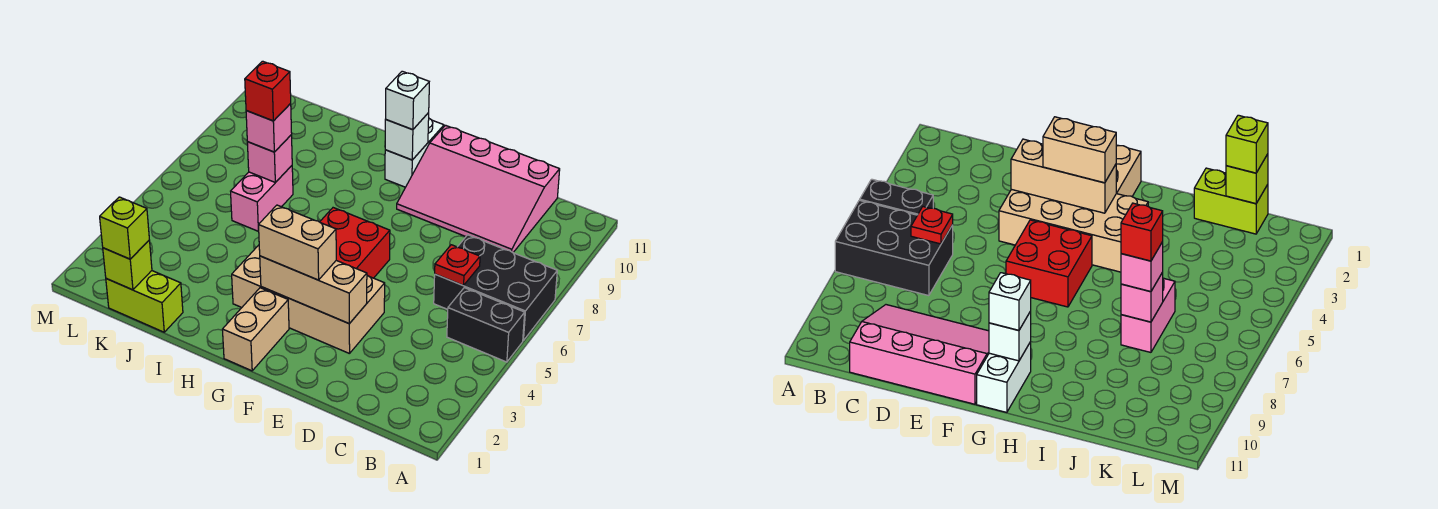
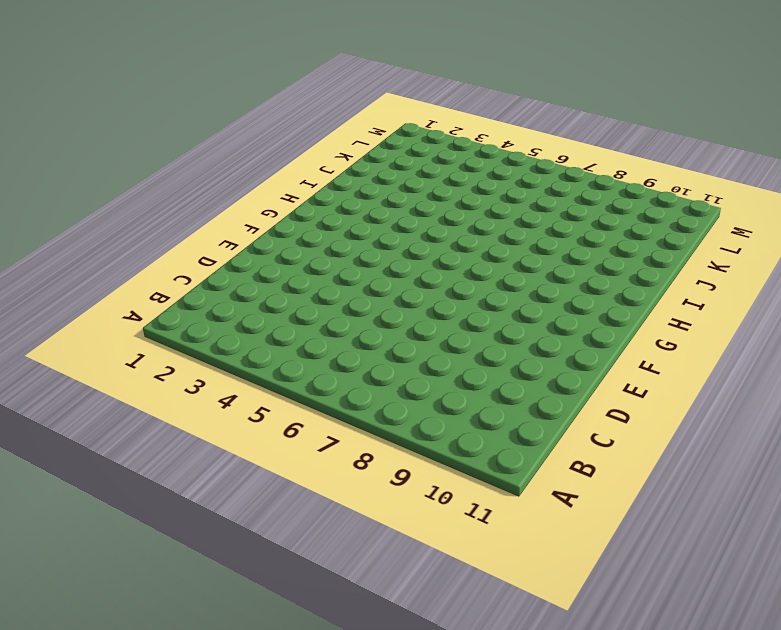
none -> black 1x2 brick [447,288,525,362]
none -> black 2x3 brick [434,235,557,341]
none -> pink 3x4 slope [397,125,560,253]

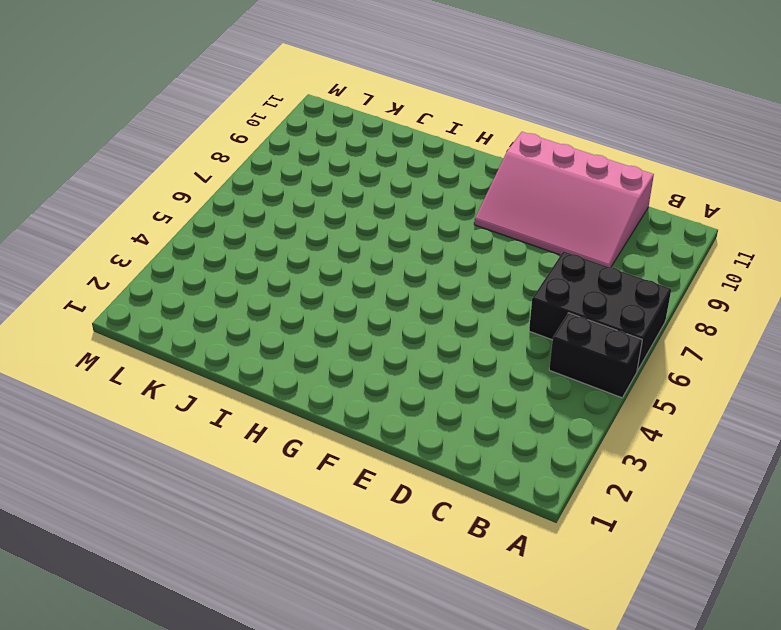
none -> tan 2x4 brick [232,245,385,354]
none -> red 2x2 brick [320,208,390,278]
none -> tan 1x2 brick [222,288,289,371]

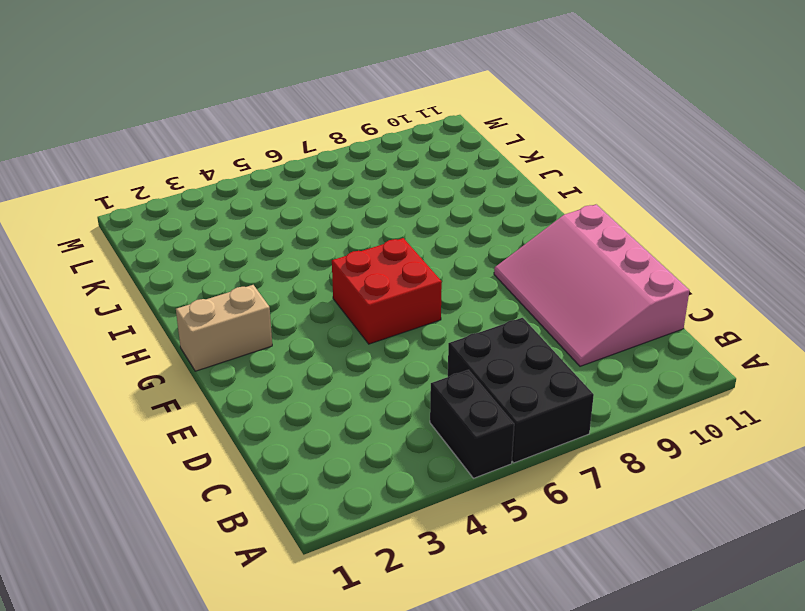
none -> tan 2x4 brick [232,245,385,354]
none -> white 1x2 brick [385,119,444,187]
none -> lime 1x2 brick [106,271,183,332]

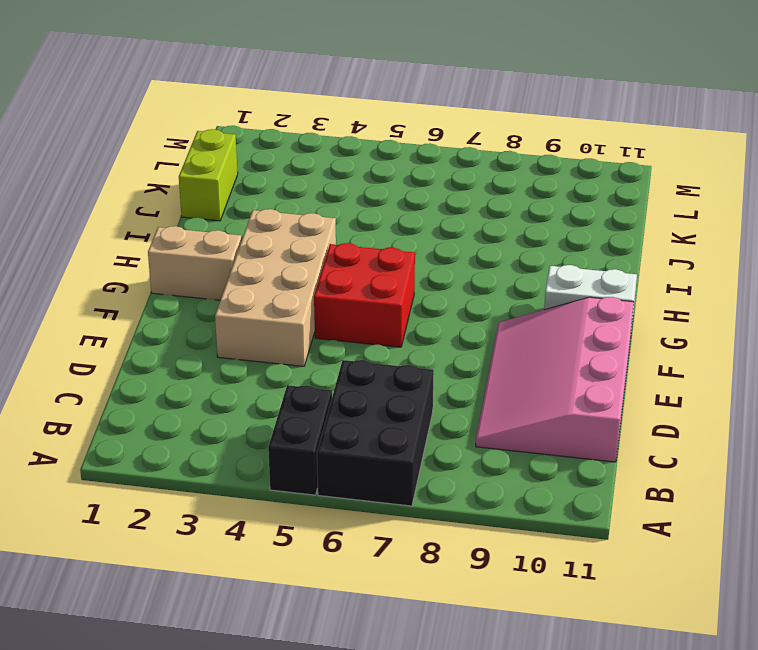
none -> pink 1x2 brick [231,166,293,231]
none -> red 1x1 plate [435,245,480,285]
none -> tan 1x3 brick [260,256,367,324]

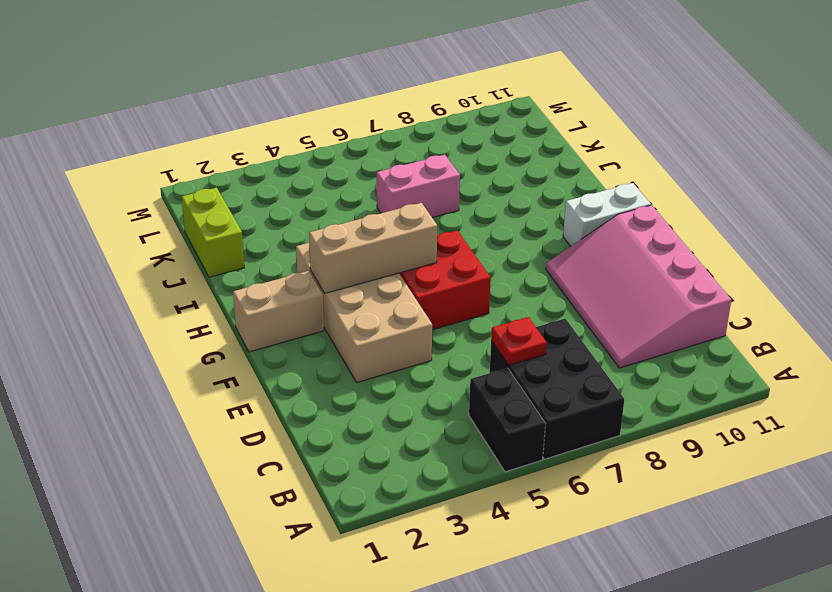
tan 1x3 brick [309,203,437,293] -> tan 1x3 brick turned to [260,256,367,324]
none -> white 1x1 brick [385,113,429,160]
none -> pink 1x1 brick [247,135,292,182]
none -> lime 1x1 brick [103,240,152,290]

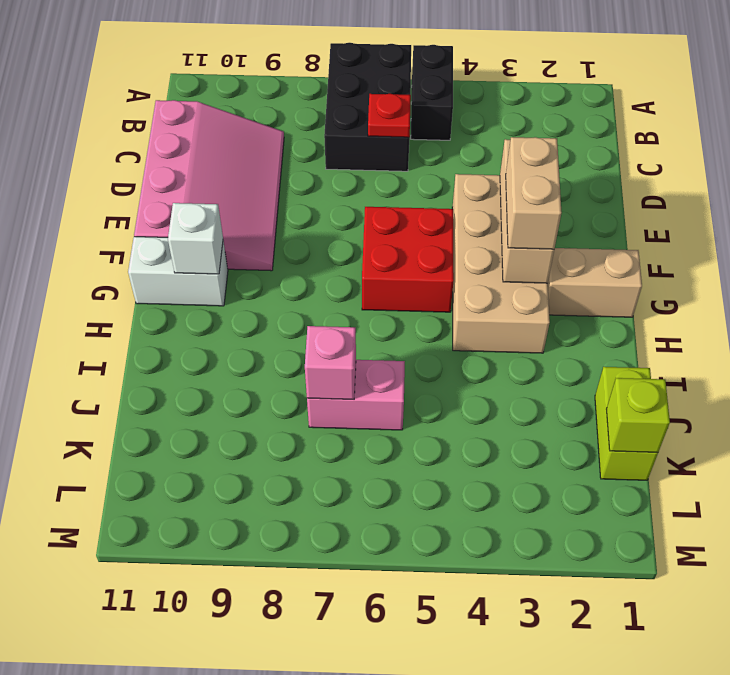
none -> white 1x1 brick [386,71,429,130]
none -> pink 1x1 brick [246,104,292,152]
none -> lime 1x1 brick [100,197,149,259]

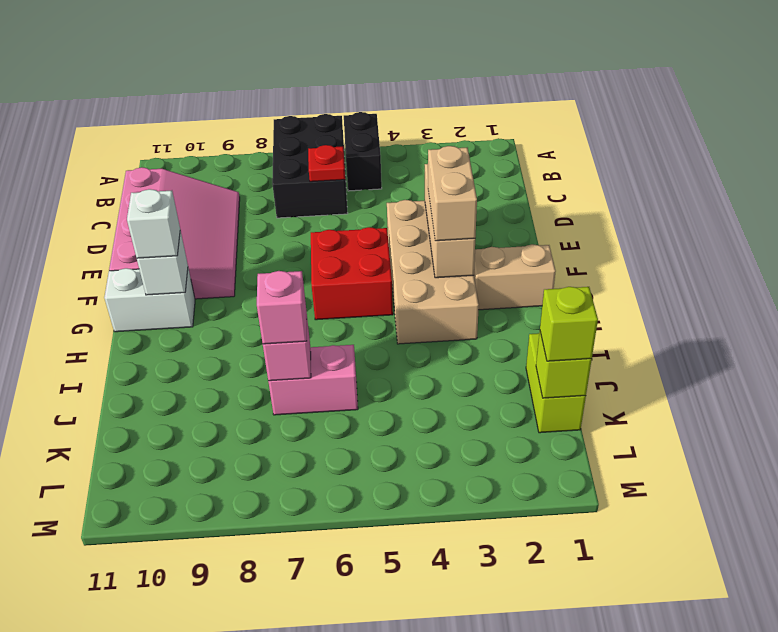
none -> red 1x1 brick [245,61,291,121]

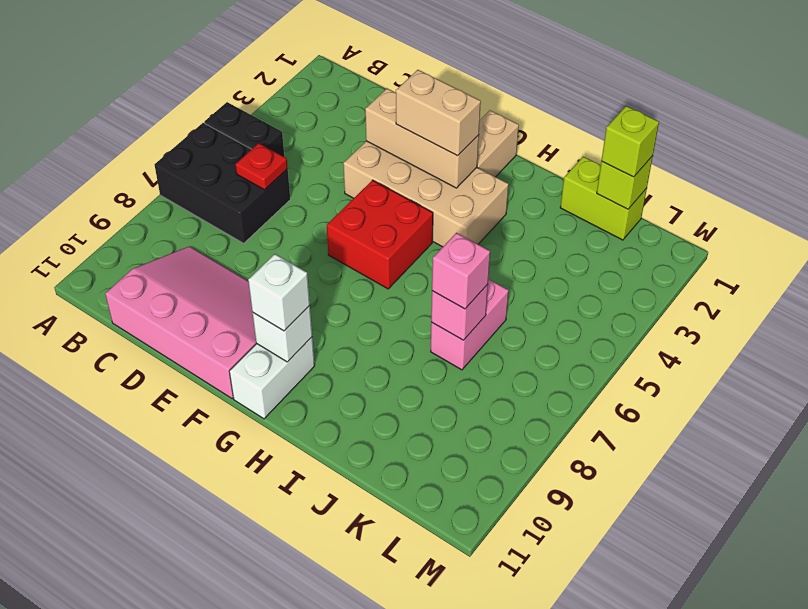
none -> red 1x1 brick [245,61,291,121]

